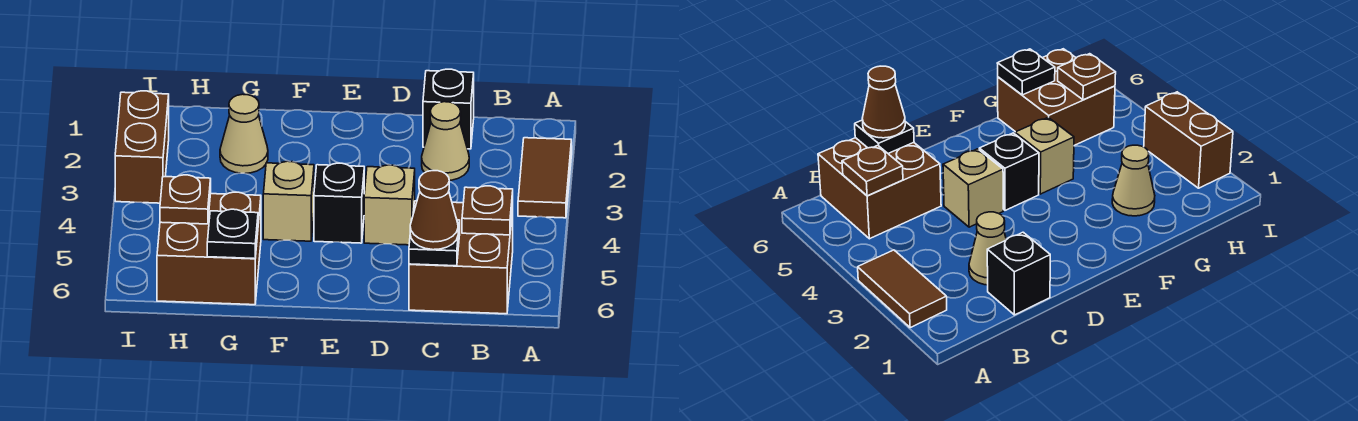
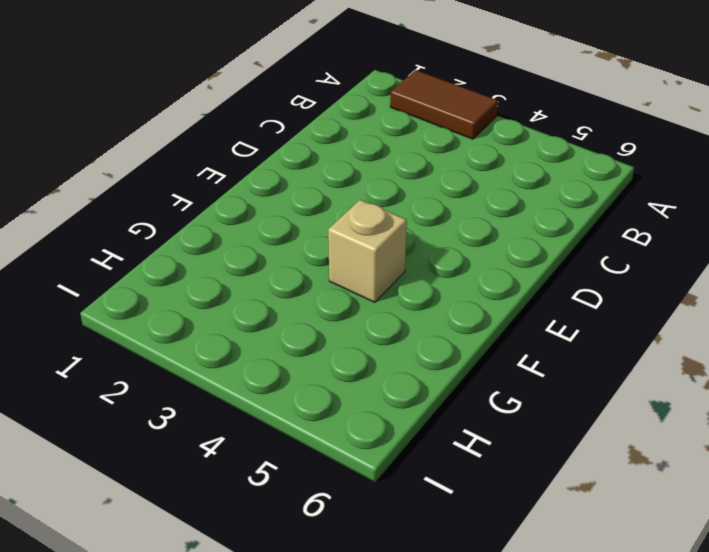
none -> brown 2x2 brick [409,201,513,314]
none -> black 1x1 brick [423,69,474,149]
none -> tan 1x1 cone [422,102,469,180]

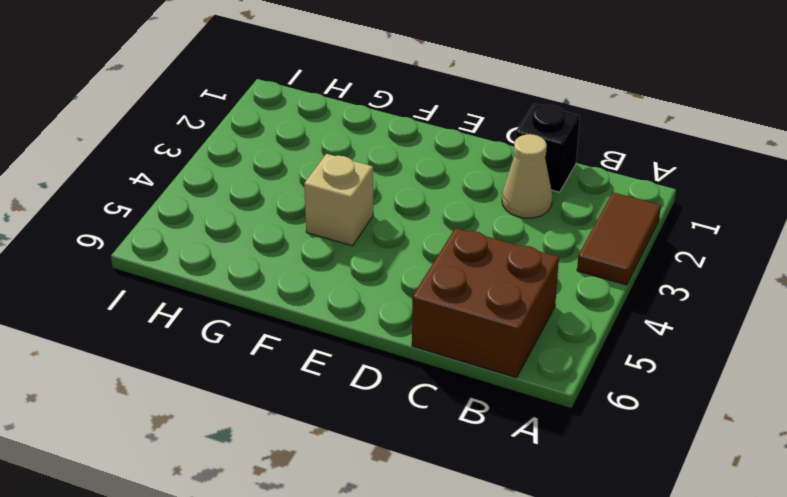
none -> tan 1x1 brick [364,165,415,245]
none -> black 1x1 brick [314,163,364,243]
none -> tan 1x1 cone [220,94,268,173]

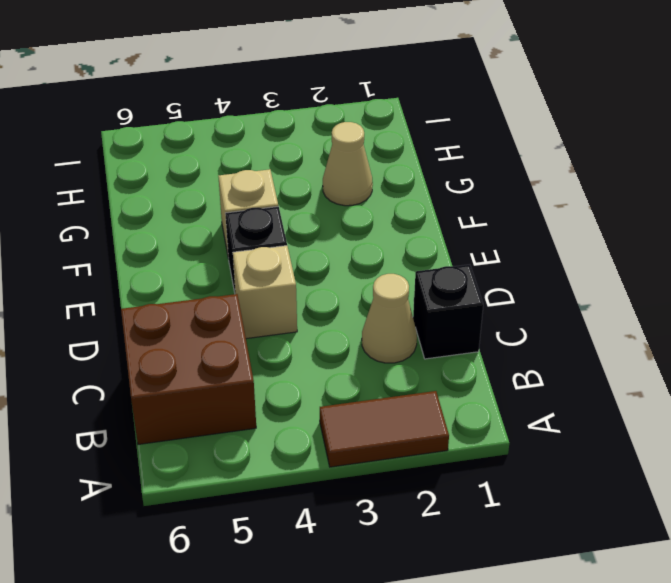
none -> brown 2x2 brick [157,192,261,305]
none -> brown 1x2 brick [115,91,169,203]
none -> brown 1x1 plate [462,186,513,235]

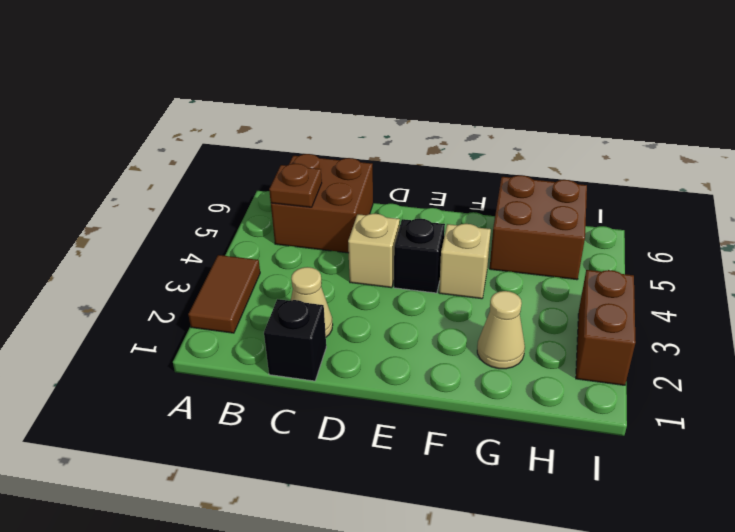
none -> black 1x1 plate [409,220,460,266]
none -> black 1x1 plate [207,209,258,259]
none -> brown 1x1 plate [160,175,211,224]

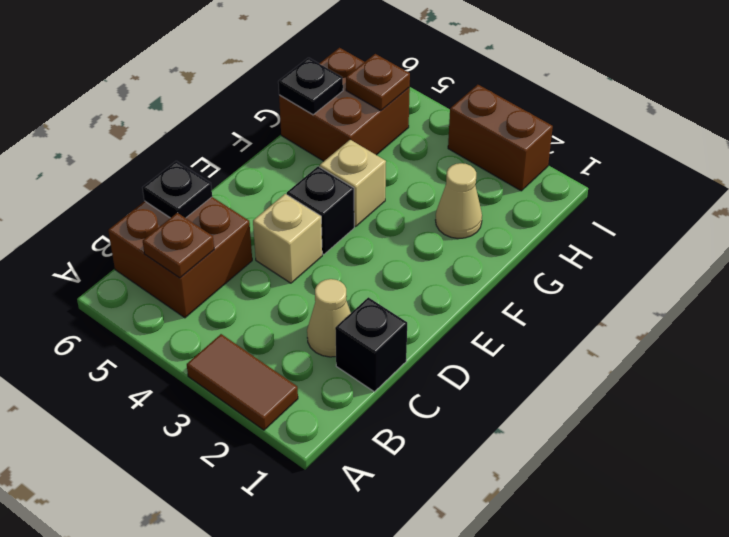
none -> brown 1x1 cone [410,170,458,250]

